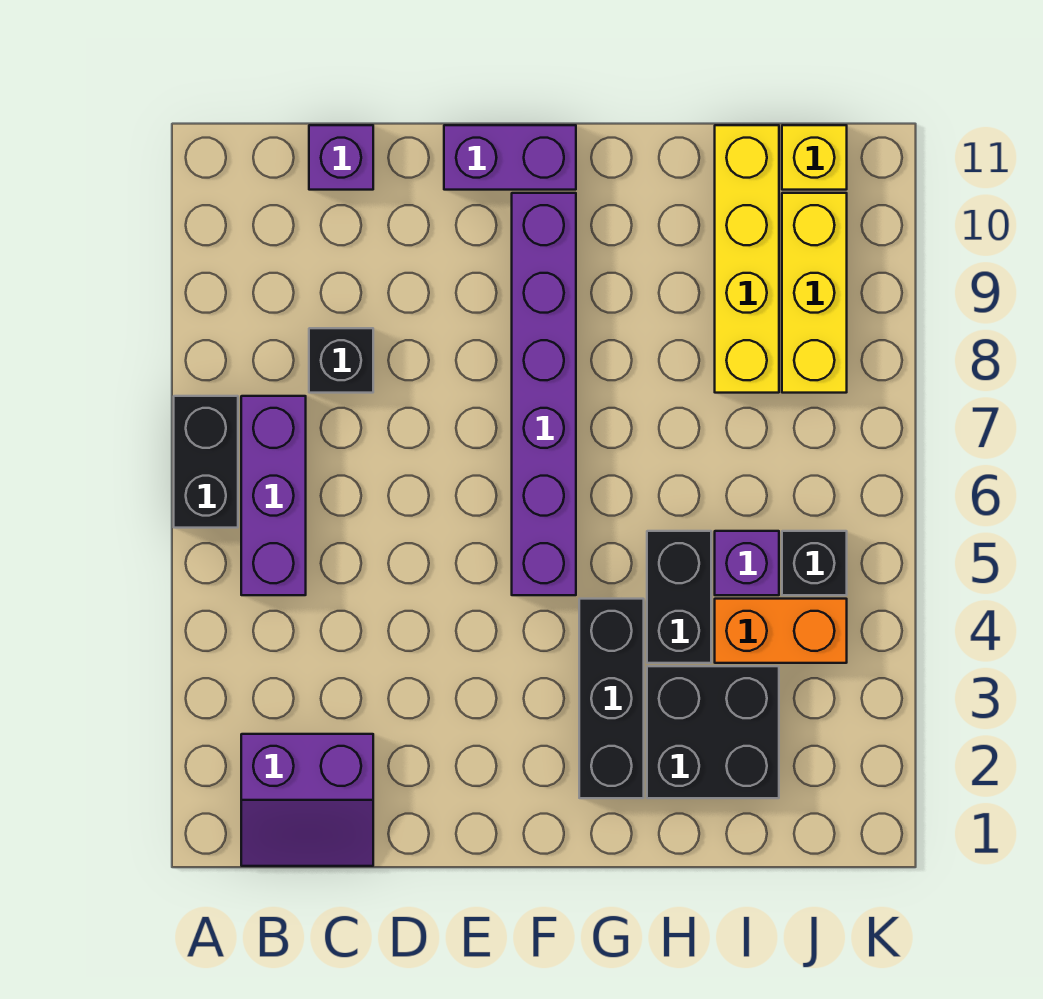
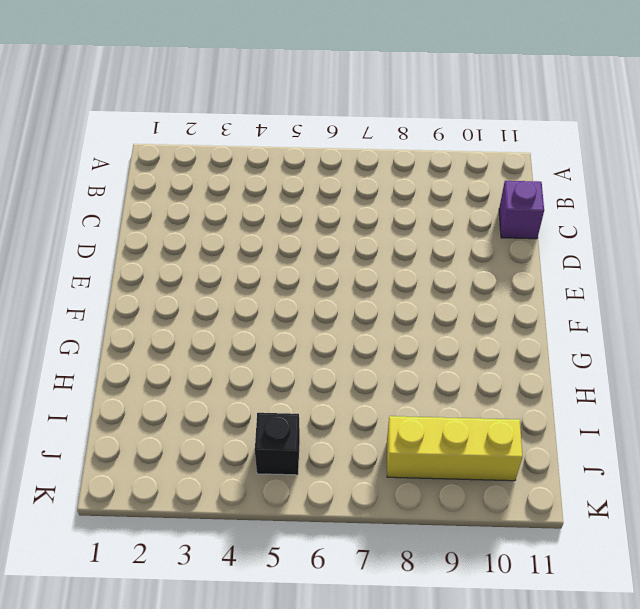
none -> black 1x2 brick [174,396,238,528]
none -> purple 2x2 slope [241,734,373,866]
none -> purple 1x3 brick [241,396,306,595]

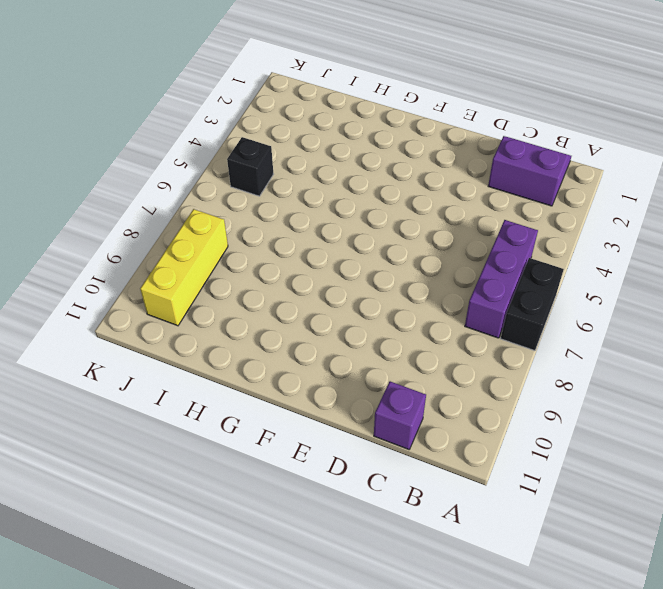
none -> black 1x1 brick [309,328,373,393]
none -> purple 1x2 brick [444,125,576,190]
none -> purple 1x6 brick [512,193,576,595]

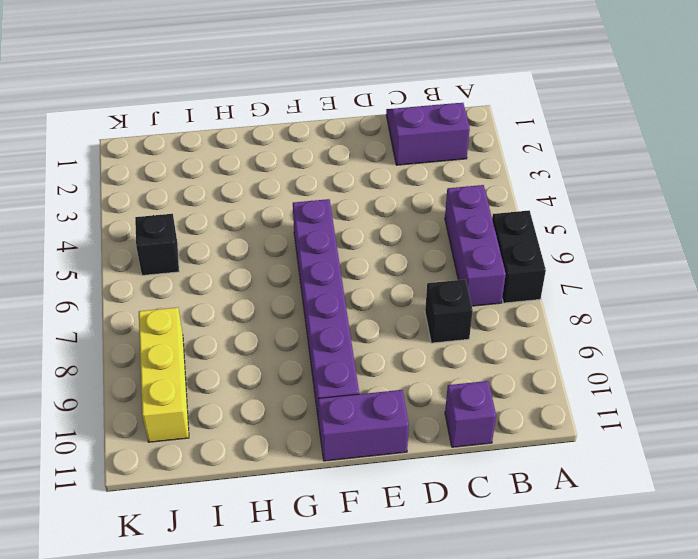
none -> black 1x3 brick [579,599,644,798]
none -> black 2x2 brick [647,666,779,798]
none -> black 1x2 brick [647,531,711,663]

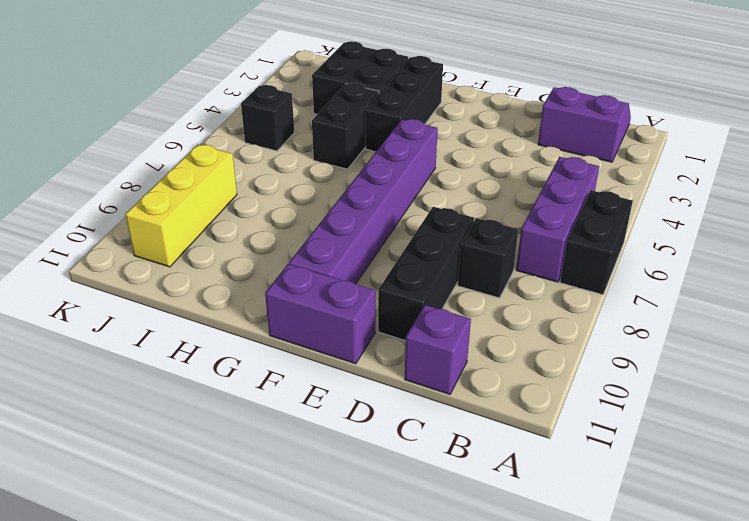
black 1x3 brick [378,207,474,341] -> none
none -> orange 1x2 brick [715,599,847,663]
none -> purple 1x1 brick [715,531,779,595]
none -> yellow 1x4 brick [715,125,779,393]

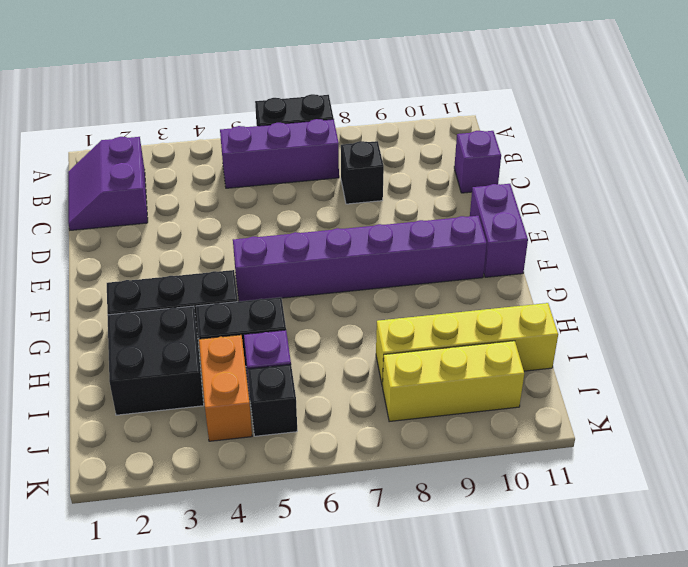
none -> yellow 1x1 brick [782,125,847,190]

